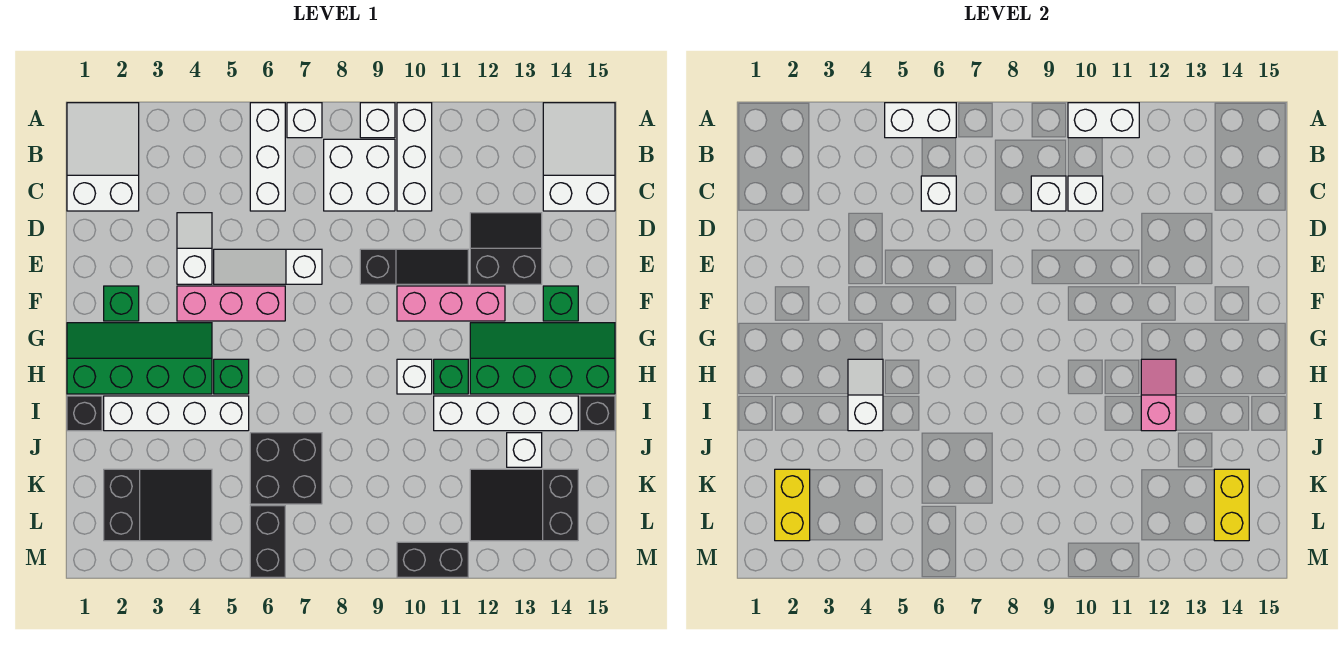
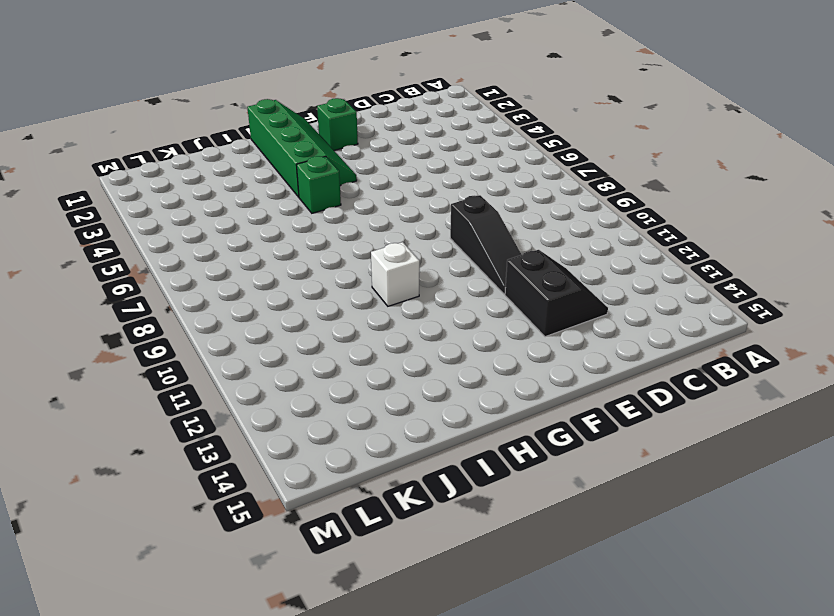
none -> white 2x3 slope [67,103,139,211]
none -> white 1x3 brick [250,103,285,211]
none -> white 1x1 brick [287,103,322,138]
none -> white 1x1 brick [360,103,395,138]

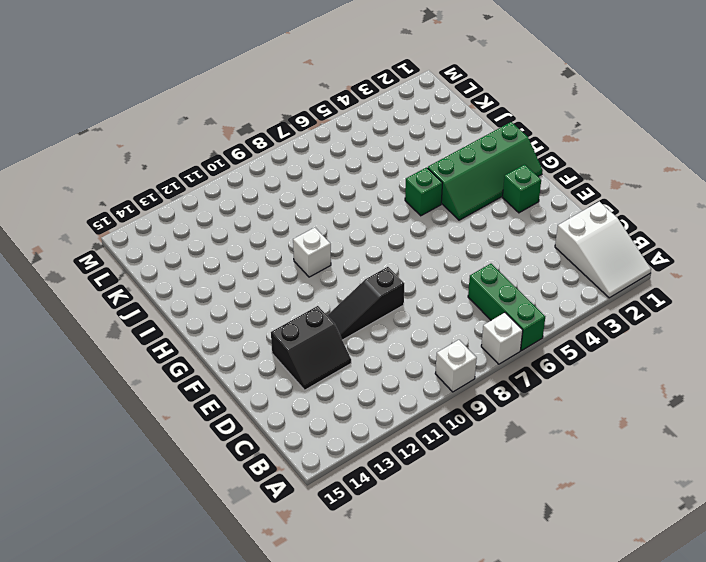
green 1x3 brick [468,264,545,351] -> white 1x3 brick [250,103,285,211]
none -> white 1x3 brick [397,103,432,211]
none -> white 2x3 slope [543,103,615,211]
none -> white 2x2 brick [324,139,395,211]
none -> white 1x2 slope [177,213,212,284]

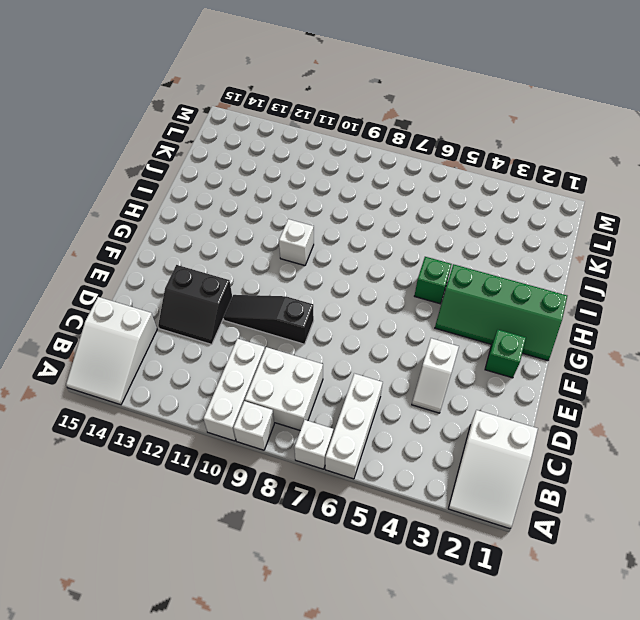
none -> white 1x3 slope [214,249,322,284]
none -> pink 1x3 brick [177,286,285,321]
none -> pink 1x3 brick [397,286,505,321]
none -> green 1x1 brick [543,286,578,321]

